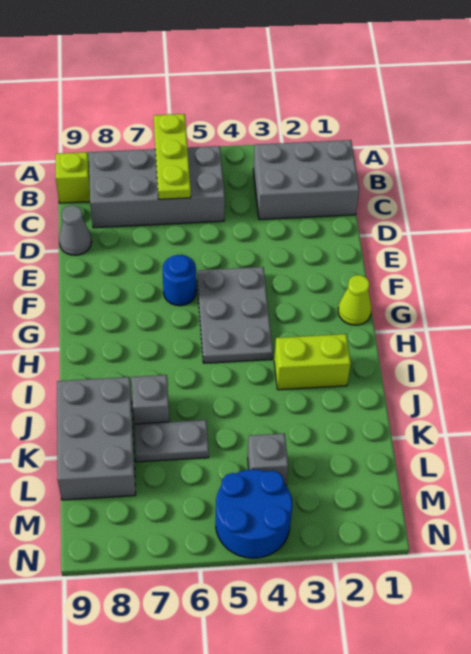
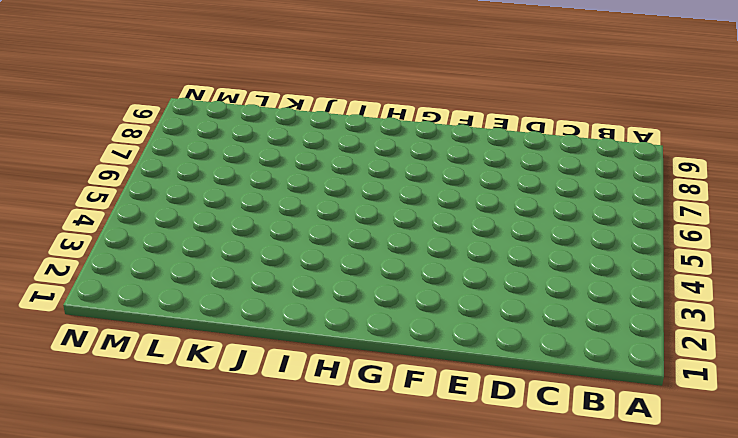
none -> grey 2x3 brick [253,140,359,220]
none -> grey 2x4 brick [89,146,225,228]
none -> lime 1x1 brick [56,152,90,203]

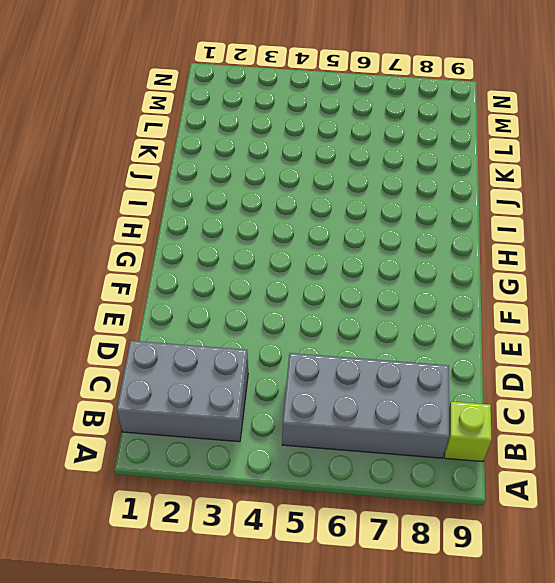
none -> grey 1x1 cone [59,205,92,255]
none -> grey 2x3 plate [197,267,273,363]
none -> blue 1x1 round brick [163,255,196,306]

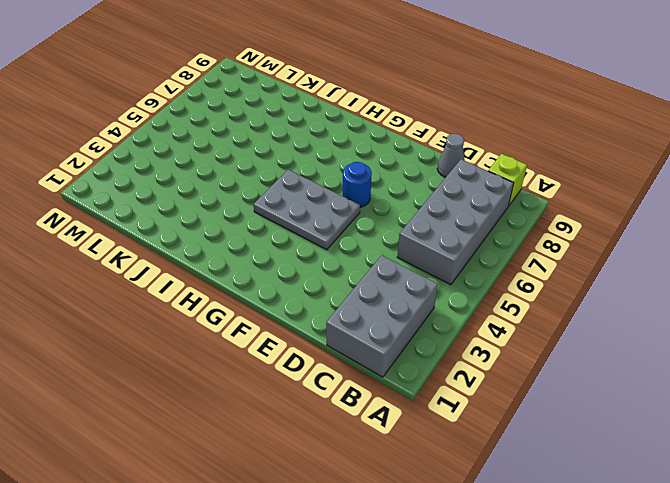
none -> lime 1x1 cone [338,275,372,325]
none -> lime 1x2 brick [274,334,351,390]
none -> grey 1x1 brick [132,375,169,424]

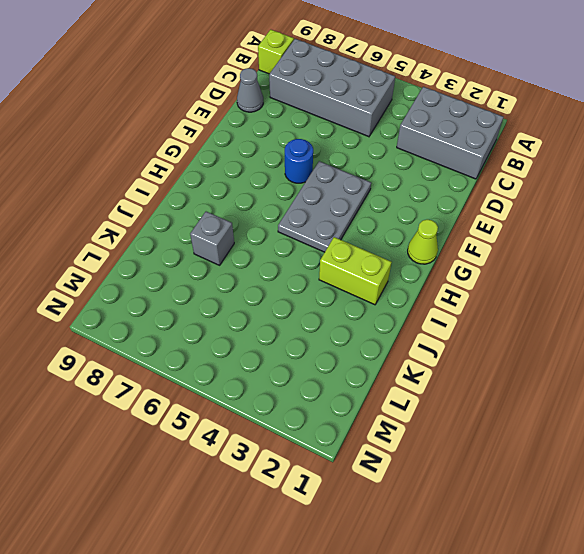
none -> grey 2x3 brick [57,377,136,500]
none -> grey 1x2 plate [134,420,209,462]
none -> grey 1x1 brick [248,433,288,485]

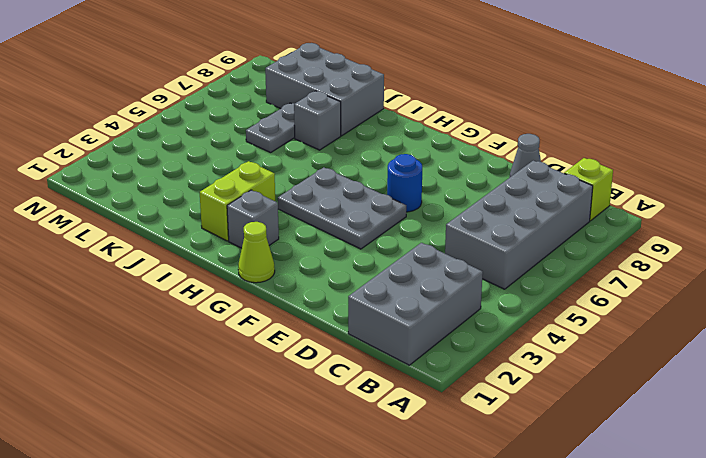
grey 1x1 brick [227,190,279,248] -> grey 1x1 brick moved to [248,433,288,485]
none -> blue 2x2 round brick [216,470,292,558]
none -> lime 1x3 plate [154,114,191,199]

